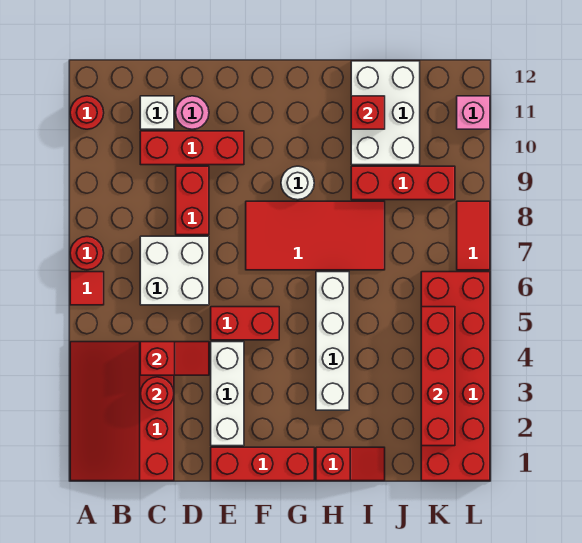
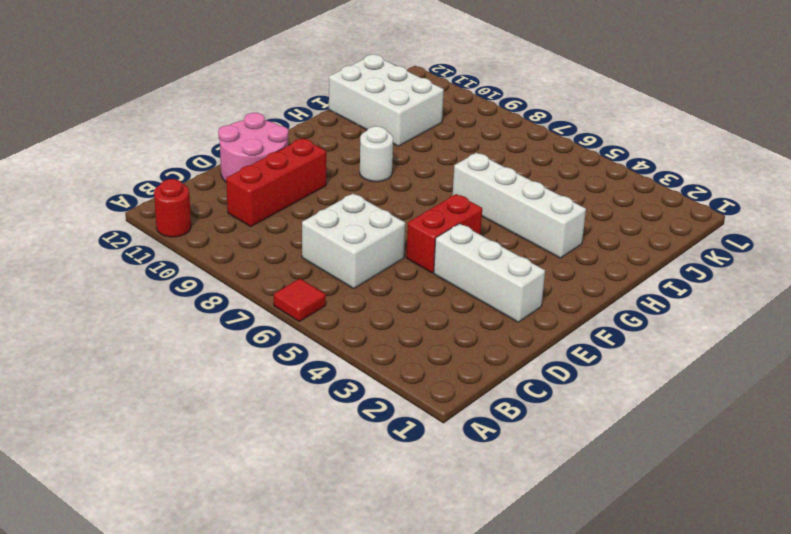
pink 2x2 round brick [218,113,288,182] -> pink 1x1 round brick [176,96,209,129]
none -> red 3x4 slope [70,342,174,481]
none -> red 1x1 round brick [70,237,104,270]
none -> white 1x1 brick [140,96,174,129]

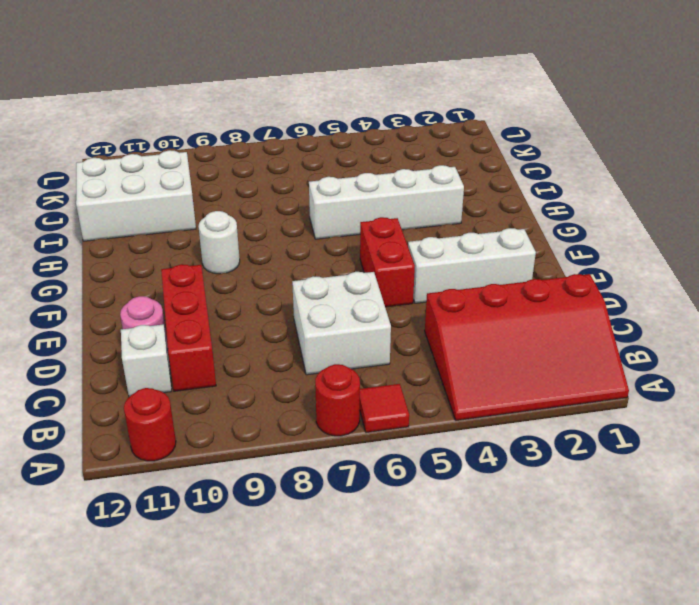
none -> red 1x2 brick [176,166,209,235]
none -> red 1x3 brick [211,447,314,481]
none -> red 2x4 tile [246,201,385,270]

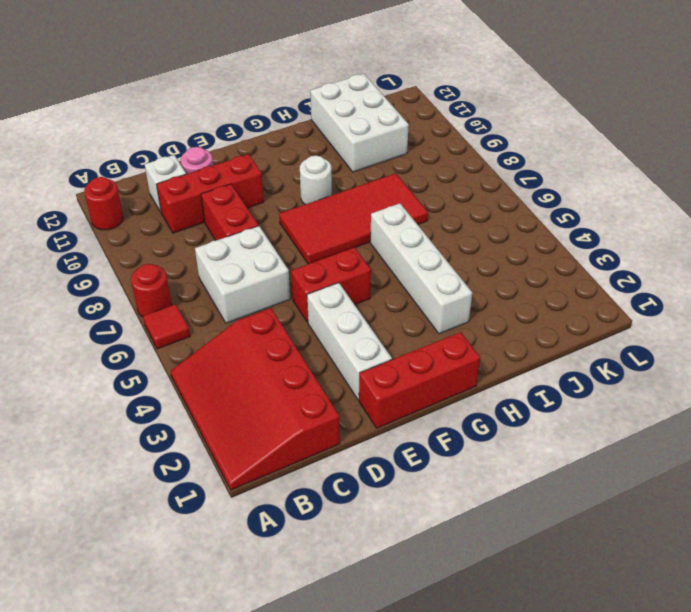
none -> red 1x2 slope [316,447,385,481]
none -> red 1x3 brick [351,166,455,200]
none -> red 2x6 brick [421,272,490,481]

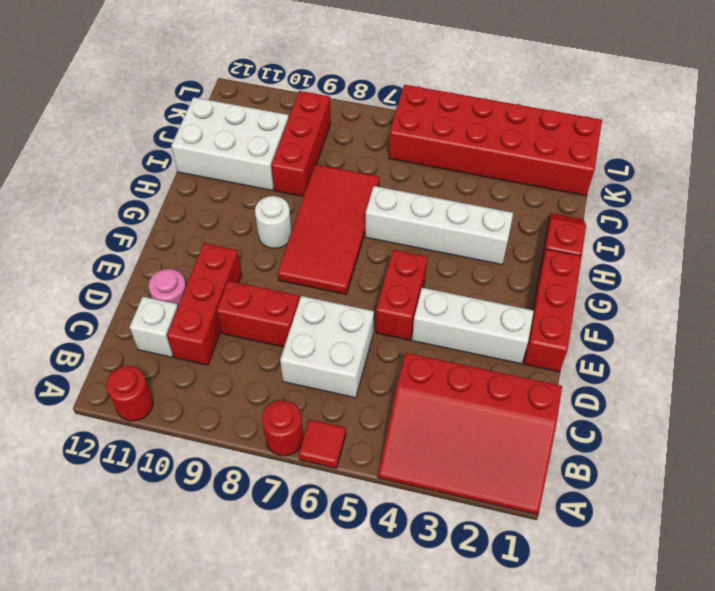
none -> red 1x2 tile [457,201,490,270]
none -> pink 1x1 brick [457,96,490,129]
none -> red 1x1 round brick [140,377,174,410]

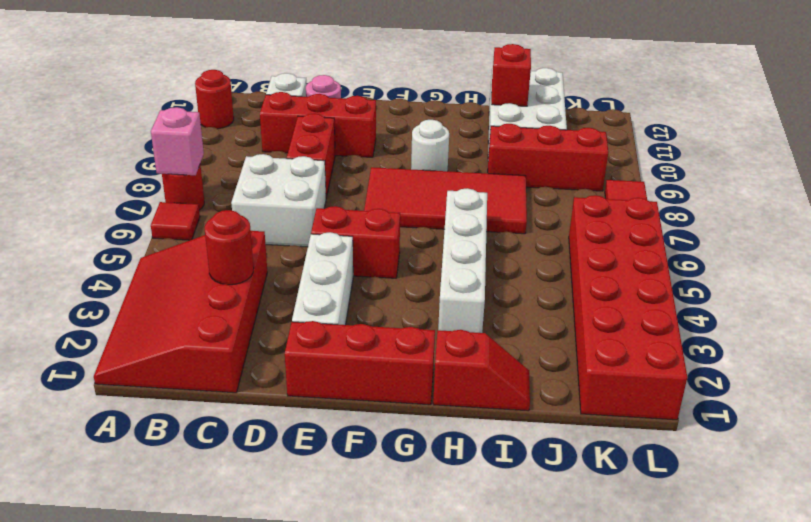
pink 1x1 brick [151,107,204,175] -> pink 1x1 brick moved to [457,96,490,129]
none -> red 1x2 slope [140,342,209,375]
none -> red 1x4 brick [421,307,455,446]

